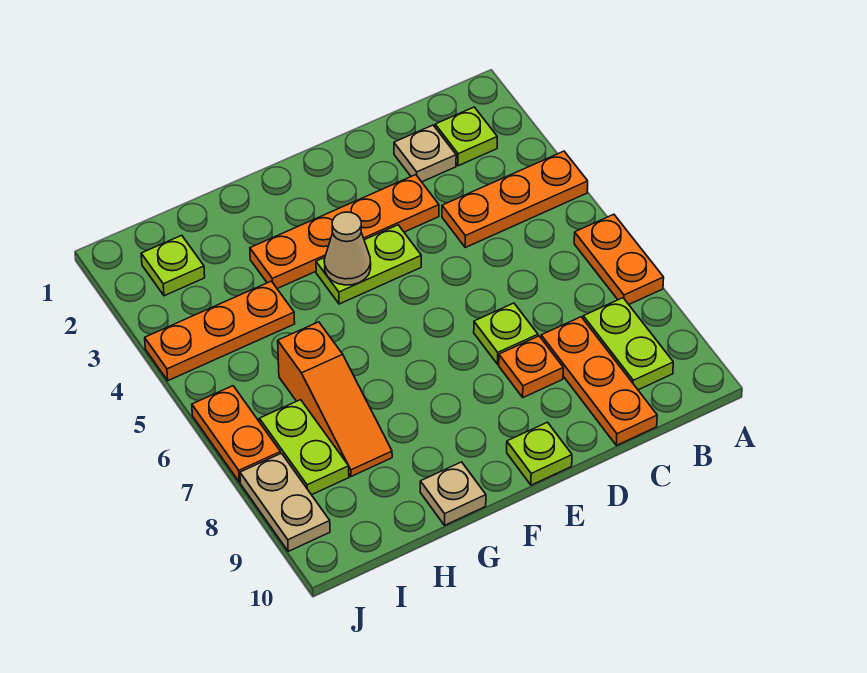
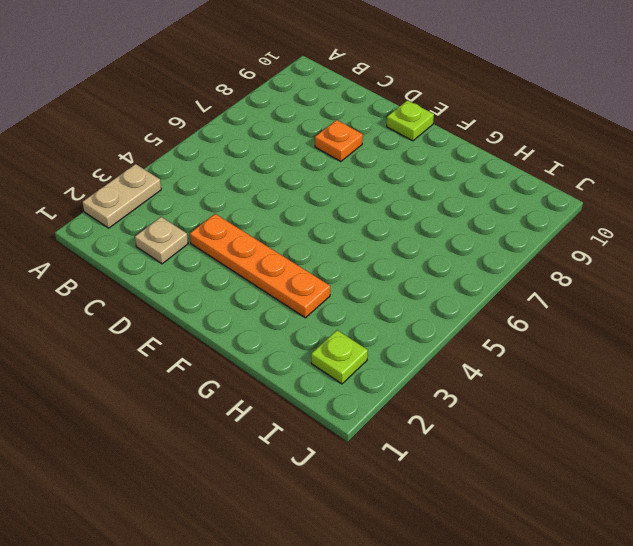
tan 1x2 plate [82,164,161,228] -> tan 1x2 plate moved to [240,453,330,551]
none -> orange 1x3 plate [442,151,588,247]
none -> orange 1x2 plate [574,214,664,304]
none -> lime 1x1 plate [435,107,497,166]

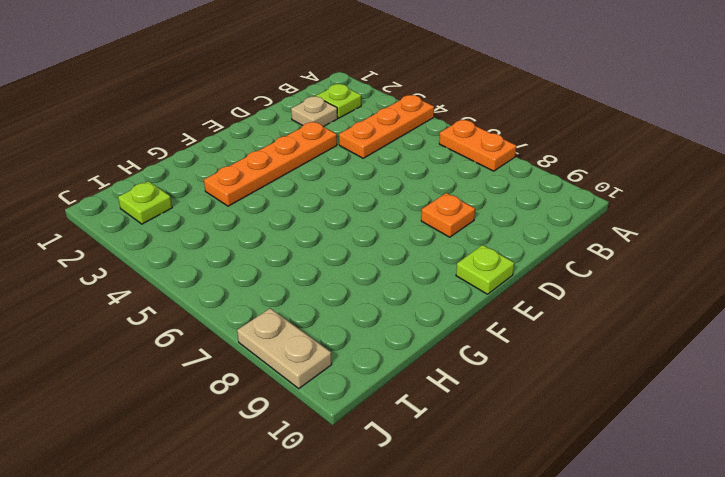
none -> lime 1x2 plate [583,298,673,390]
none -> orange 1x3 plate [541,317,657,445]
none -> lime 1x1 plate [474,303,538,364]

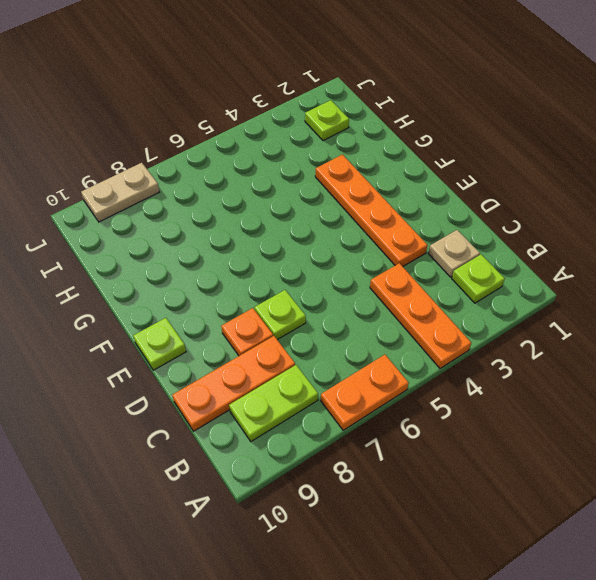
none -> lime 1x2 plate [316,225,421,304]
none -> tan 1x1 plate [420,462,486,525]
none -> orange 1x3 plate [145,281,295,381]

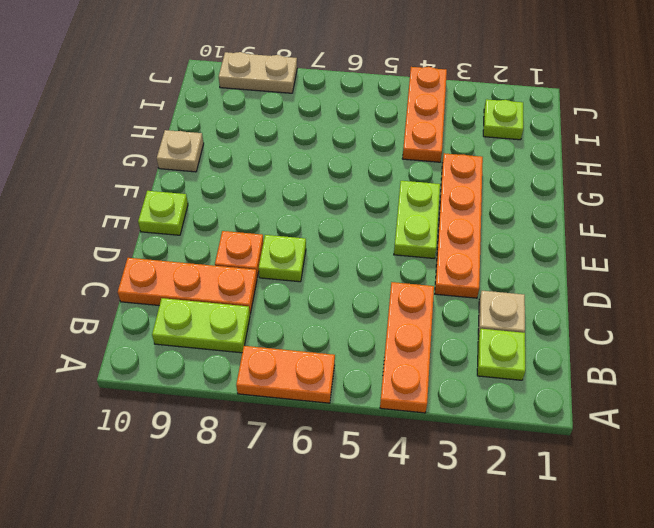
none -> orange 1x3 slope [278,322,392,476]
none -> lime 1x2 plate [259,400,349,495]
none -> orange 1x2 plate [192,386,281,482]

